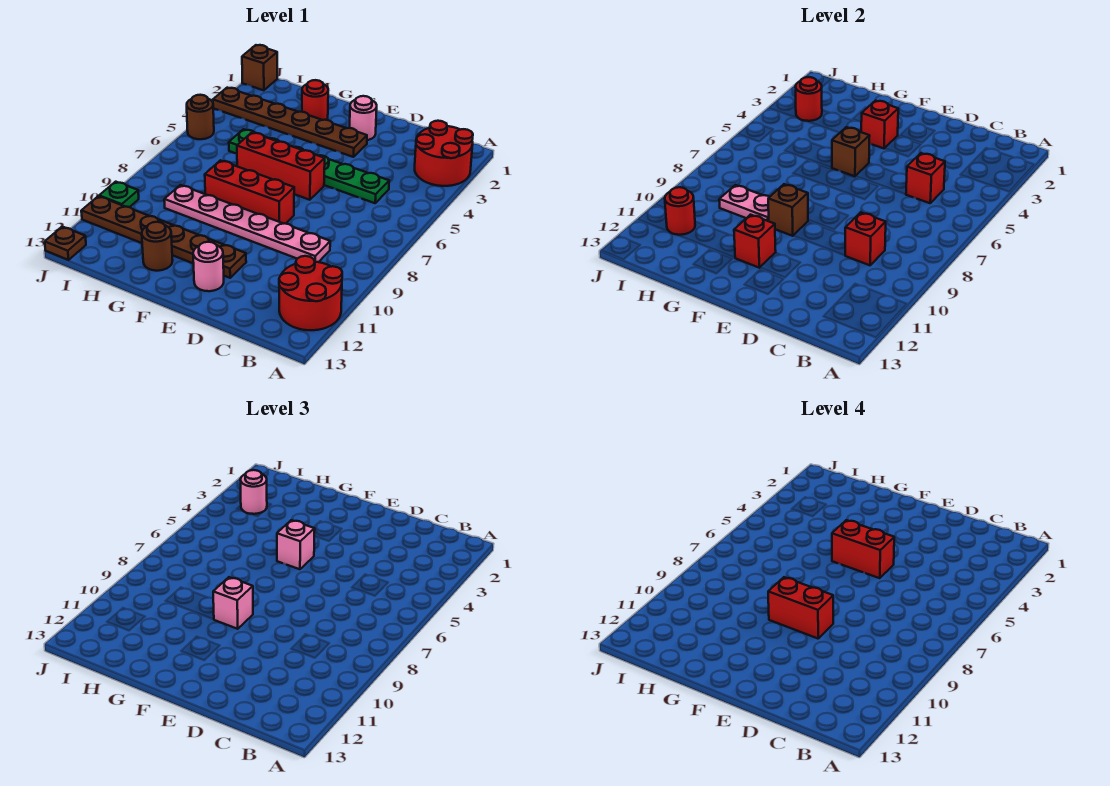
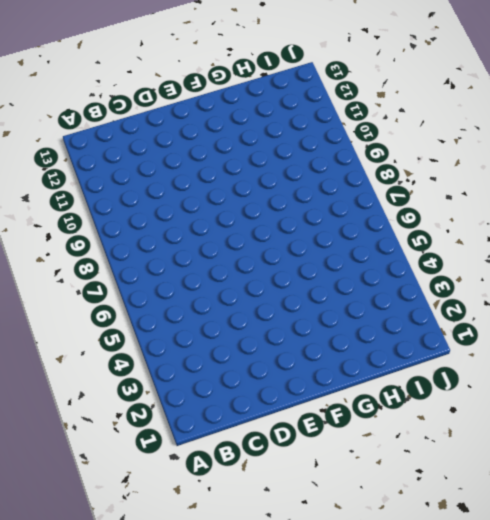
none -> red 2x2 round brick [415,121,473,186]
none -> red 2x2 round brick [279,256,342,330]
none -> green 1x6 plate [229,129,389,203]
none -> pink 1x6 plate [164,185,330,262]

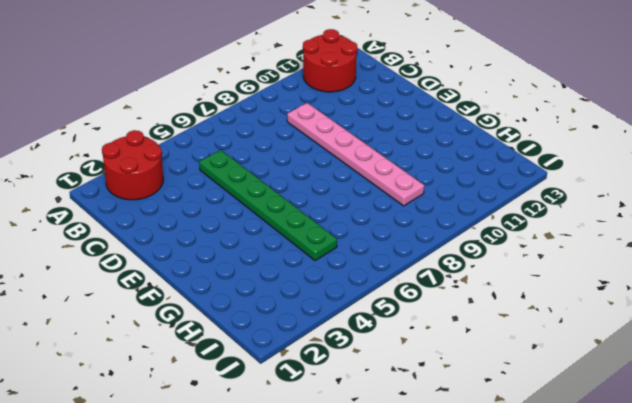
none -> pink 1x1 round brick [350,96,377,140]
none -> brown 1x6 plate [213,88,367,157]
none -> red 1x3 brick [237,133,325,200]
none -> red 1x3 brick [205,160,294,224]

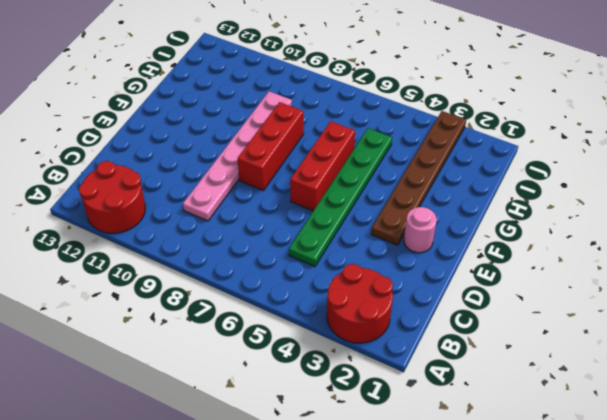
none -> brown 1x6 plate [81,196,246,278]
none -> pink 1x1 round brick [193,242,224,291]
none -> red 1x1 round brick [302,80,328,120]
none -> brown 1x1 round brick [142,222,173,271]

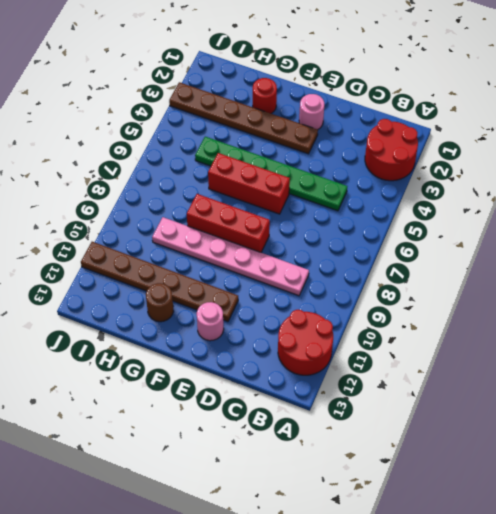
none -> brown 1x1 brick [242,45,277,90]
none -> brown 1x1 round brick [187,95,214,139]
none -> green 1x1 plate [99,182,139,207]
none -> brown 1x1 plate [45,227,86,260]

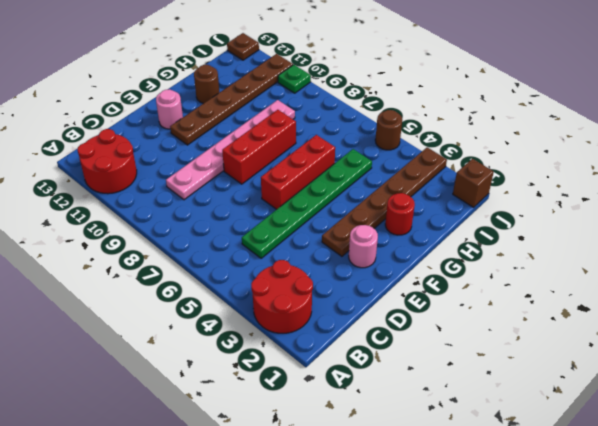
none -> red 1x1 brick [906,153,945,203]
none -> red 1x1 brick [845,212,886,265]
none -> red 1x1 brick [861,101,898,148]
none -> brown 1x1 brick [832,127,870,176]

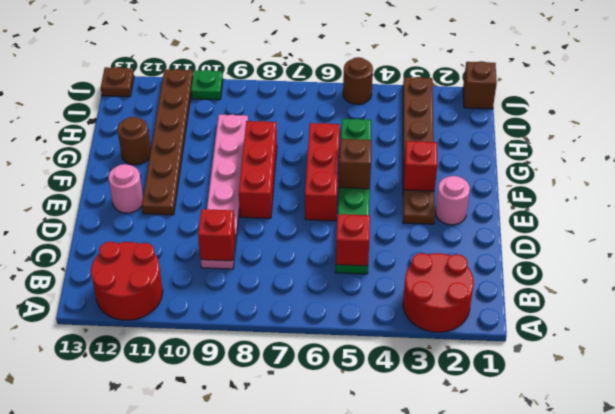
none -> red 1x1 round brick [302,80,328,120]
none -> brown 1x1 brick [768,184,808,236]
none -> red 1x1 brick [734,215,776,268]
none -> pink 1x2 plate [719,185,769,221]

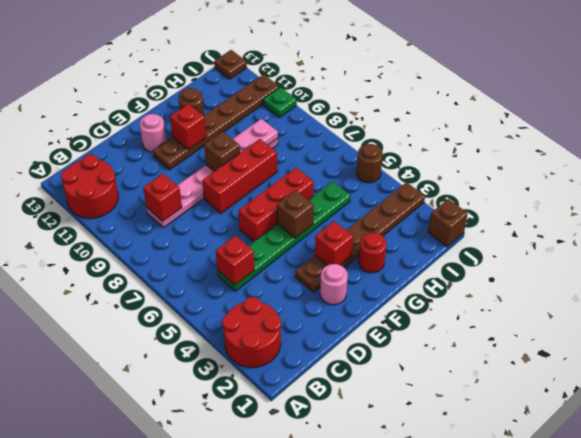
none -> red 1x1 round brick [796,77,822,121]
none -> red 1x1 round brick [665,187,695,235]
none -> pink 1x1 brick [277,520,315,569]
none -> pink 1x1 brick [213,577,253,629]

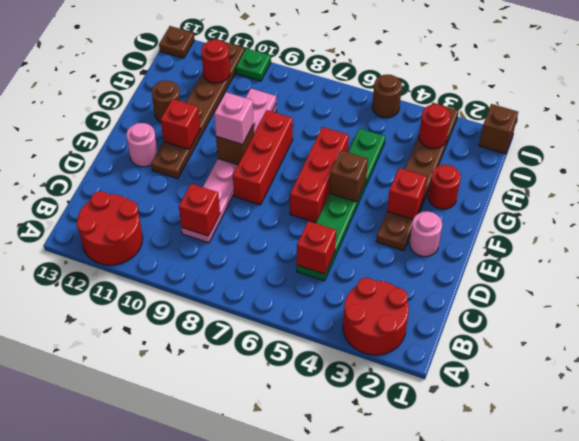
none -> pink 1x1 brick [277,520,315,569]
none -> pink 1x1 round brick [241,470,267,514]
none -> red 1x2 brick [832,520,894,578]
none -> red 1x2 brick [768,577,833,638]

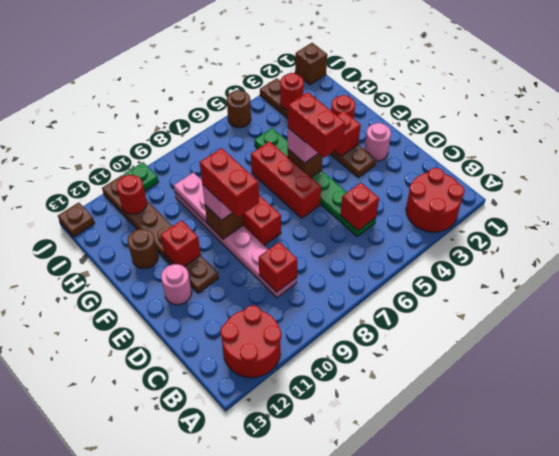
none -> pink 1x1 round brick [241,470,267,514]

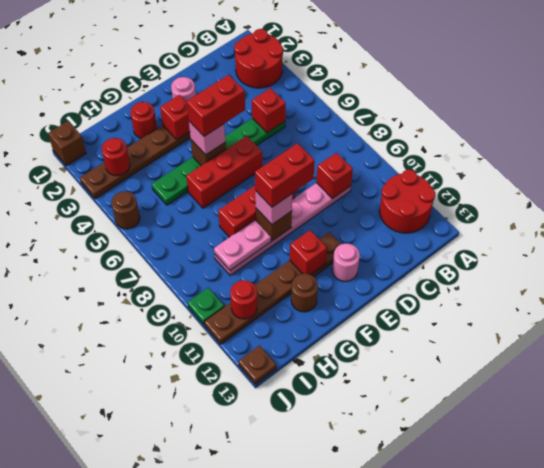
none -> pink 1x1 round brick [241,470,267,514]

